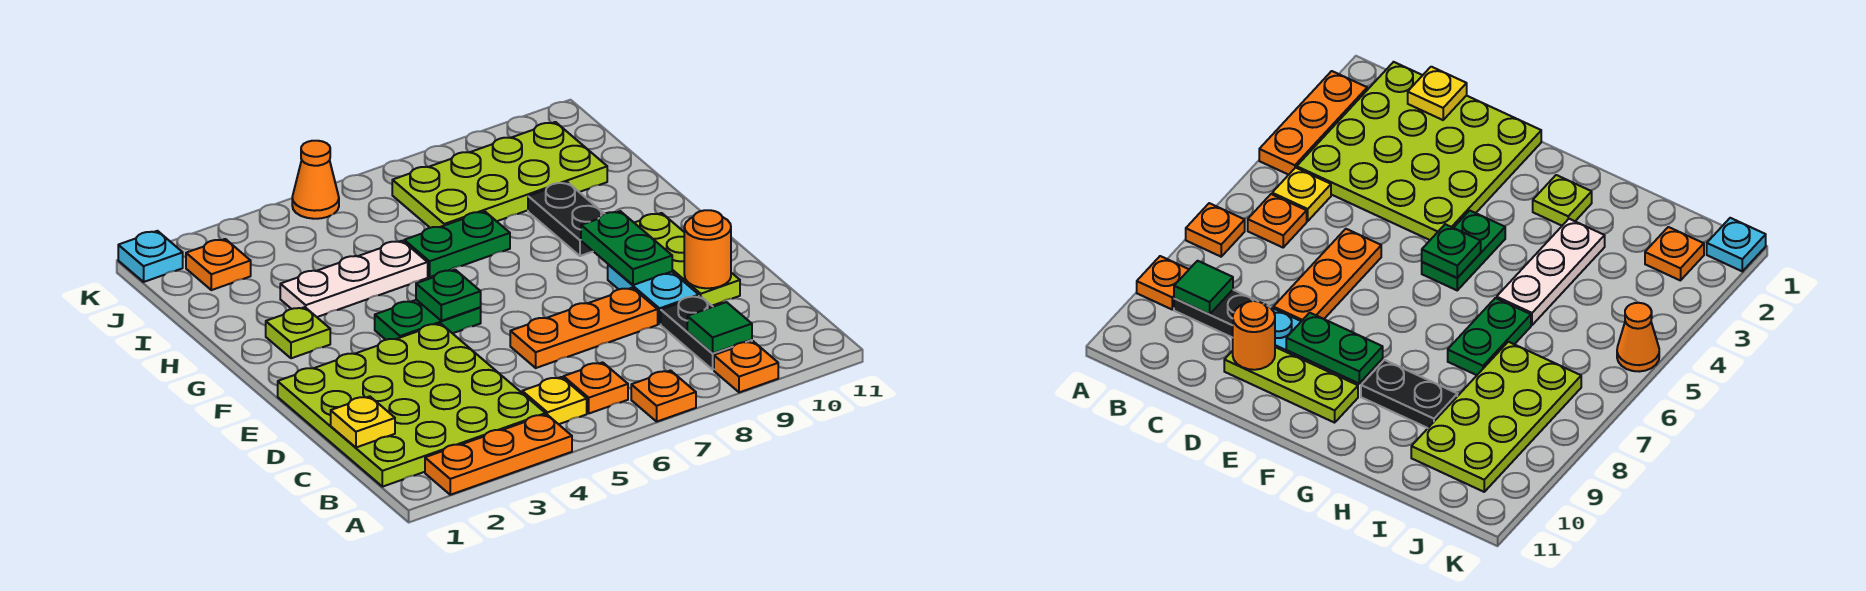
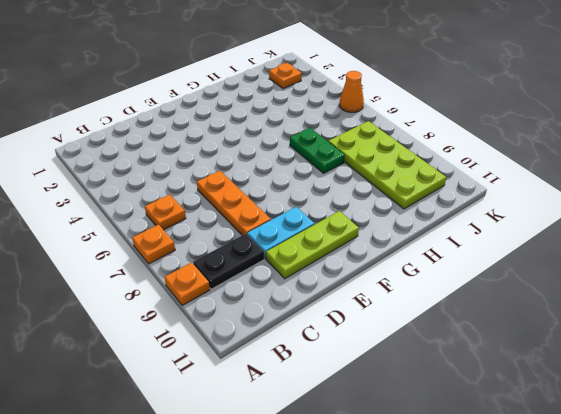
none -> orange 1x3 plate [425,414,572,495]
none -> lime 4x4 plate [278,323,546,487]
none -> yellow 1x1 plate [522,377,587,424]

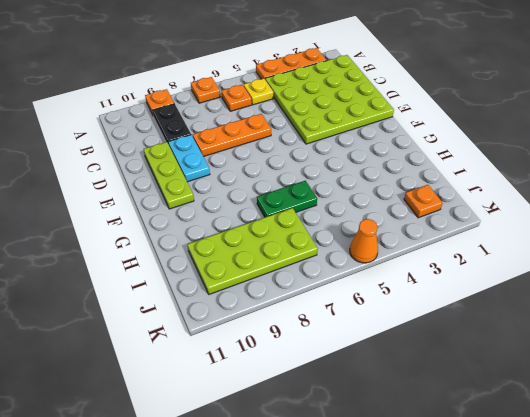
none -> green 1x2 plate [375,300,481,340]
none -> lime 1x1 plate [266,307,330,358]
none -> black 1x2 plate [528,182,604,256]

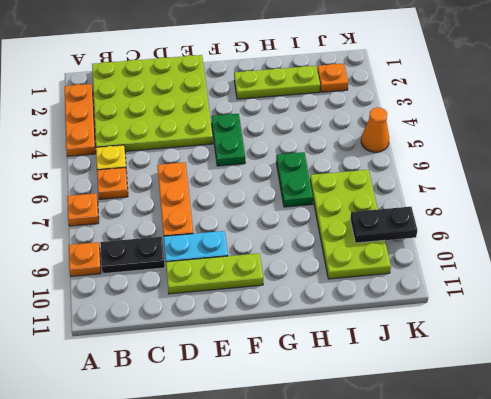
lime 1x3 plate [234,66,320,99] -> lime 1x1 plate [266,307,330,358]
black 1x2 plate [350,207,417,243] -> black 1x2 plate moved to [528,182,604,256]
none -> white 1x3 plate [280,241,428,317]
none -> cyan 1x1 plate [118,231,183,282]
none -> green 1x1 tile [687,302,752,353]

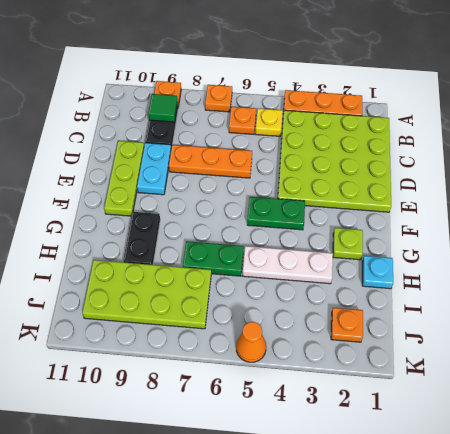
cyan 1x1 plate [362,256,393,289] -> cyan 1x1 plate moved to [118,231,183,282]
none -> yellow 1x1 plate [331,396,395,447]
none -> orange 1x1 round brick [684,210,731,288]
none -> green 1x2 plate [581,211,672,285]

